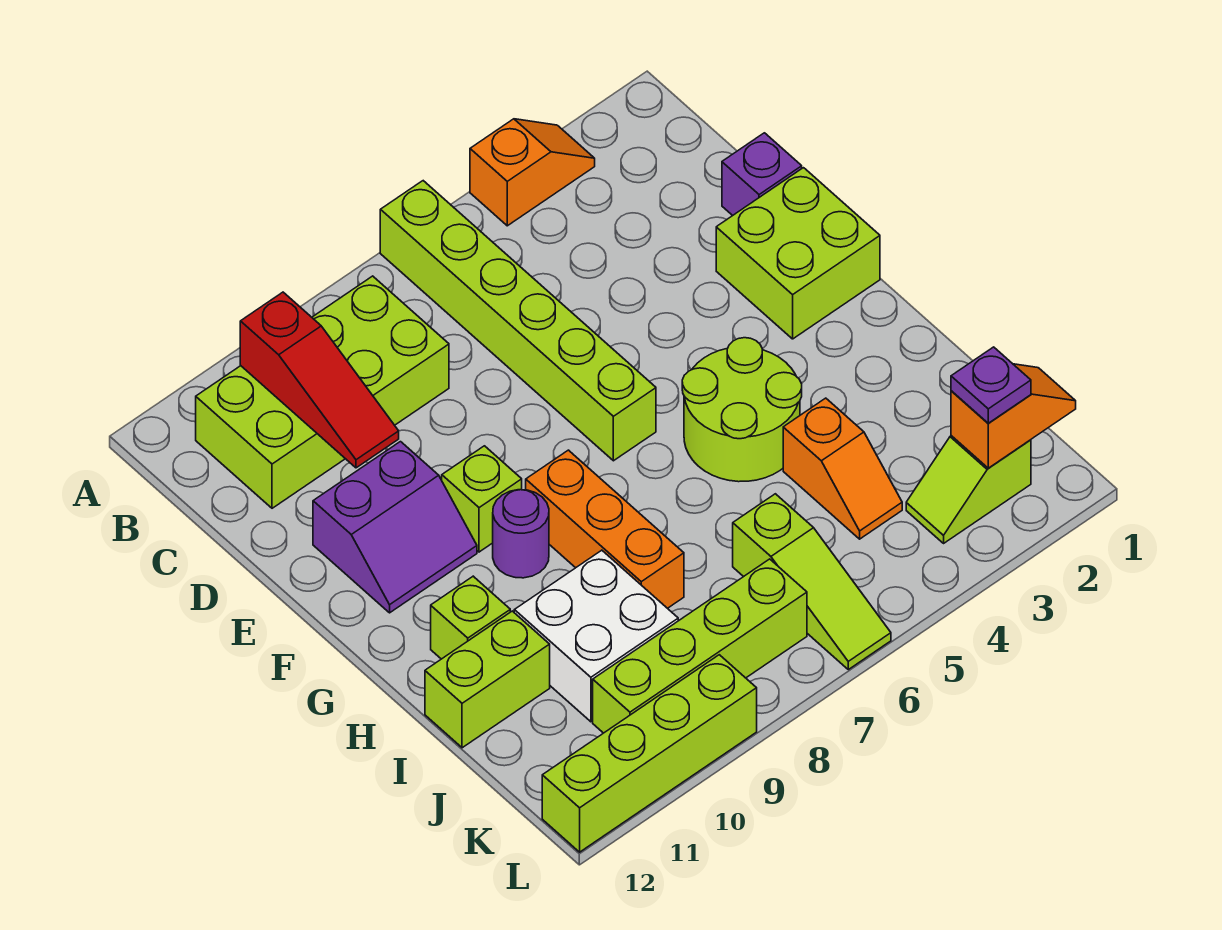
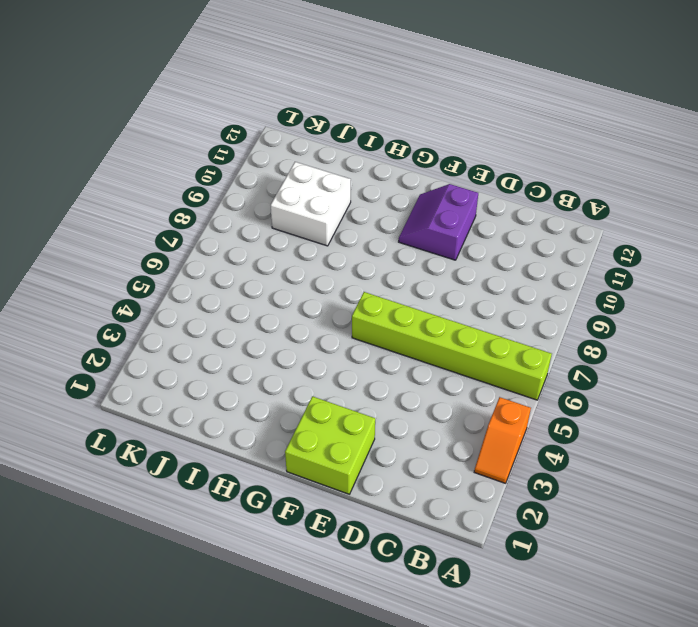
none -> lime 2x4 brick [196,276,449,508]
none -> purple 1x1 brick [722,133,802,216]
none -> lime 1x1 brick [442,446,522,552]

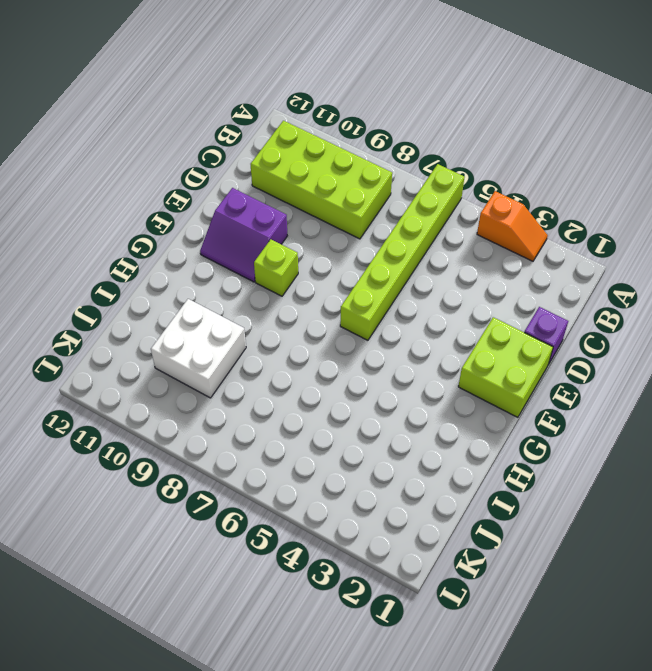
none -> lime 2x2 round brick [682,338,802,482]
none -> orange 1x3 brick [526,450,684,608]
none -> purple 1x1 round brick [493,490,549,578]

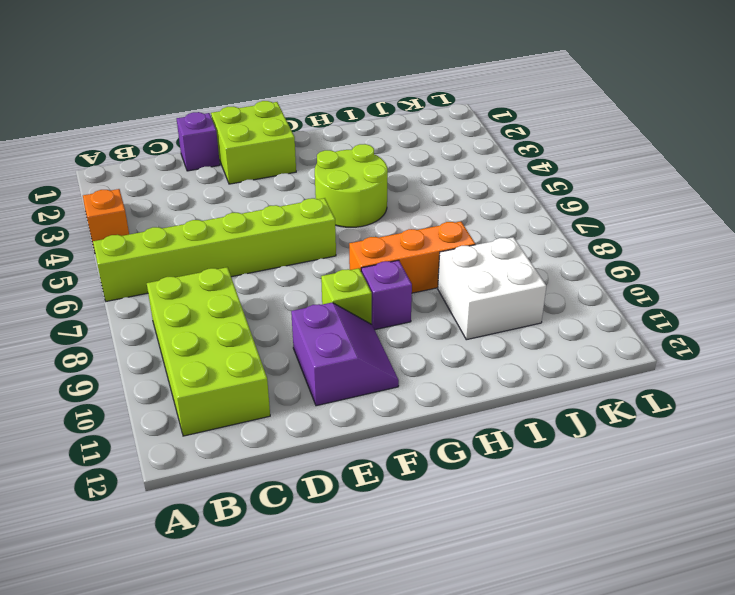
purple 1x1 brick [361,260,412,330] -> purple 1x1 round brick [493,490,549,578]
none -> lime 1x1 brick [431,576,510,659]
none -> orange 1x2 slope [783,398,902,539]
none -> lime 1x2 brick [425,611,550,748]

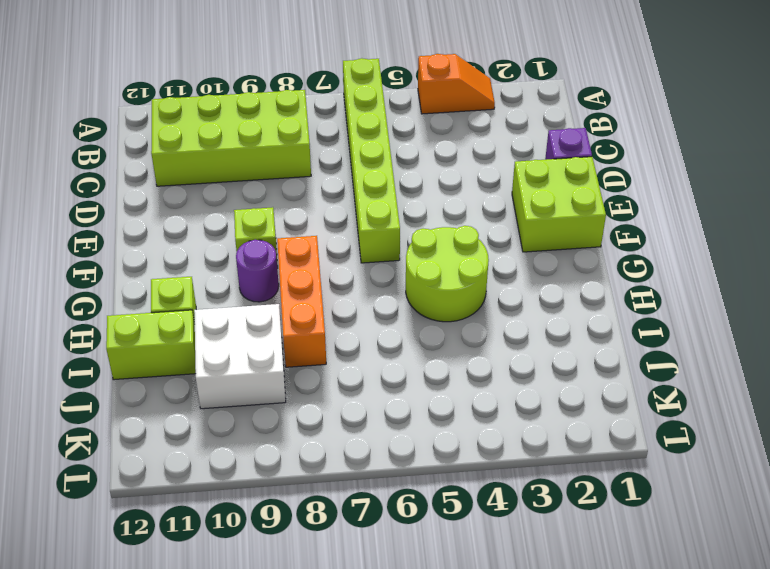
none -> purple 2x2 slope [313,442,477,613]
none -> orange 1x2 slope [783,398,902,539]
none -> lime 1x3 slope [733,494,891,669]

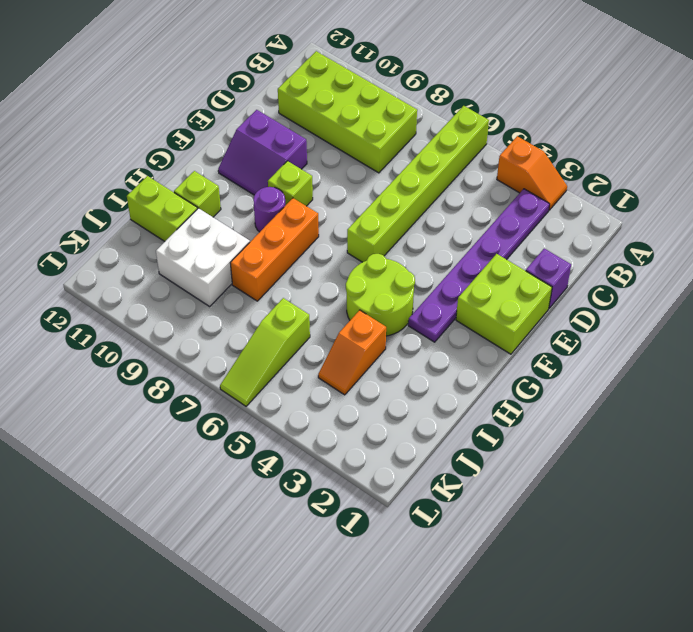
purple 1x6 plate [408,189,550,342] -> none
none -> lime 1x2 slope [906,436,1031,543]
none -> lime 1x4 brick [593,559,807,733]
none -> lime 1x4 brick [542,655,757,852]

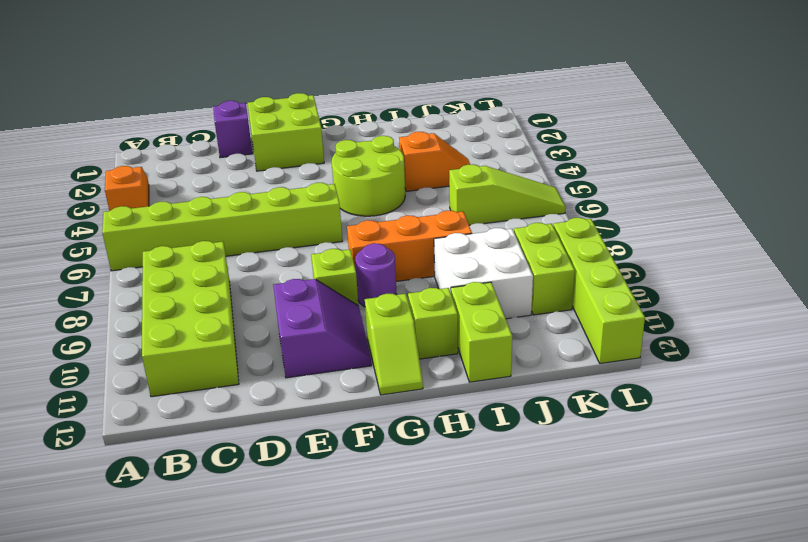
lime 1x2 slope [365,294,423,395] -> lime 1x2 slope moved to [906,436,1031,543]
lime 1x2 brick [514,223,575,315] -> lime 1x4 brick [593,559,807,733]
none -> red 1x3 slope [240,292,399,468]
none -> orange 1x2 slope [951,364,1076,468]
none -> purple 1x1 plate [951,347,1031,423]

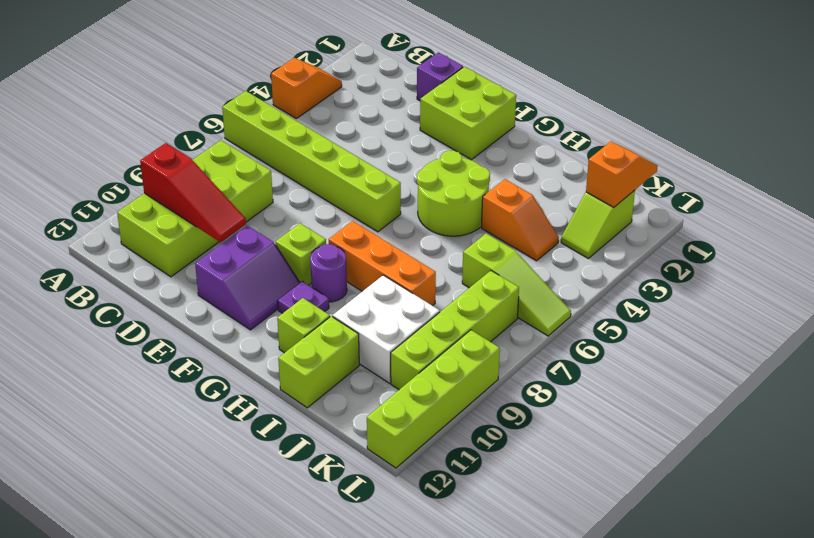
purple 1x1 plate [278,281,329,313] -> purple 1x1 plate moved to [951,347,1031,423]

